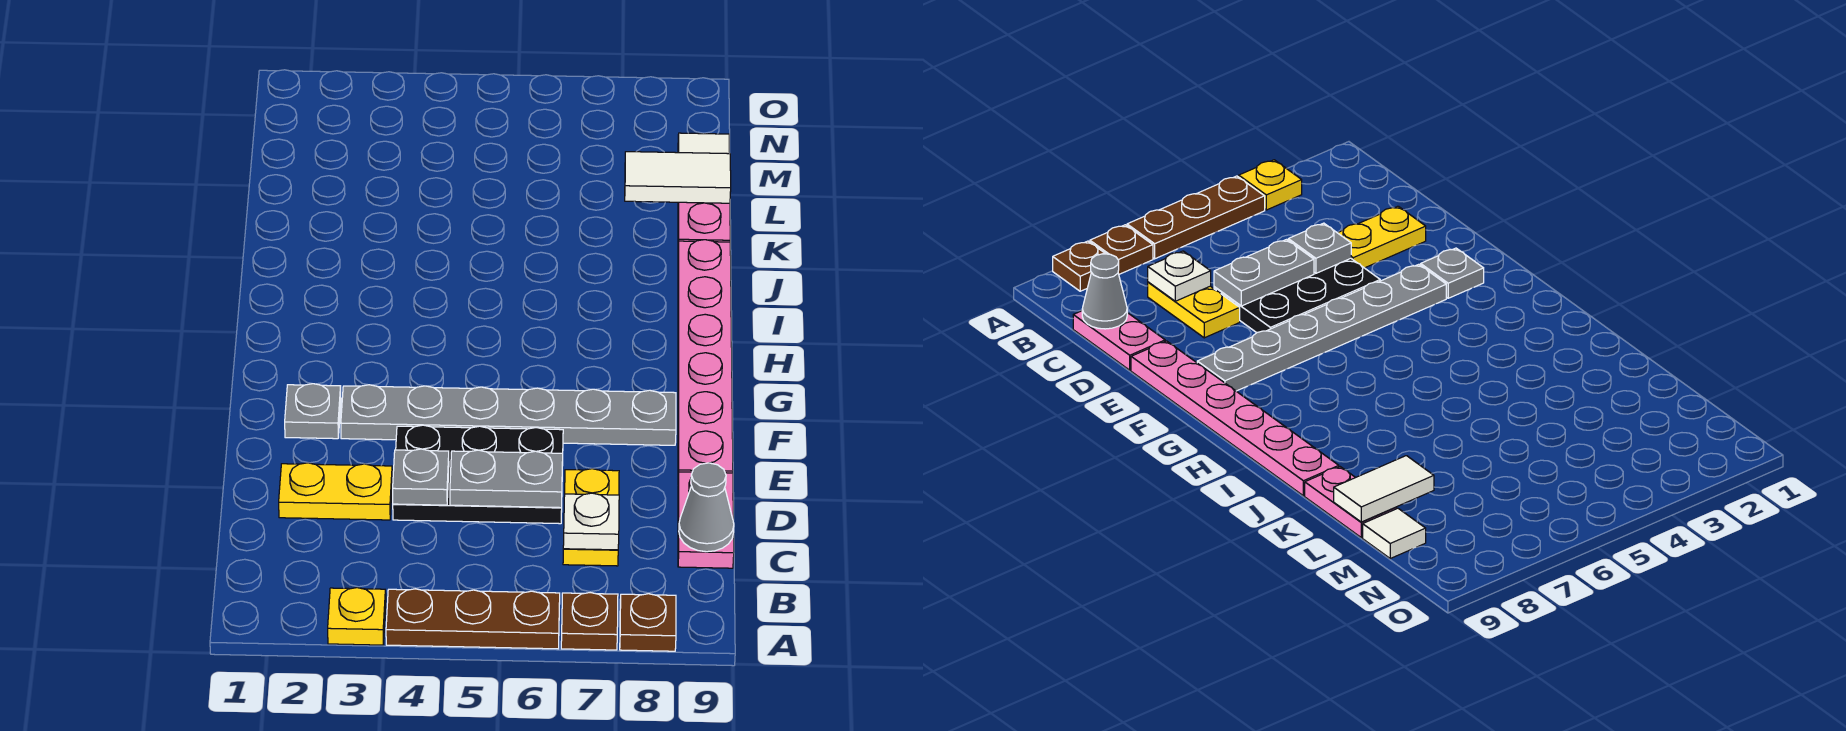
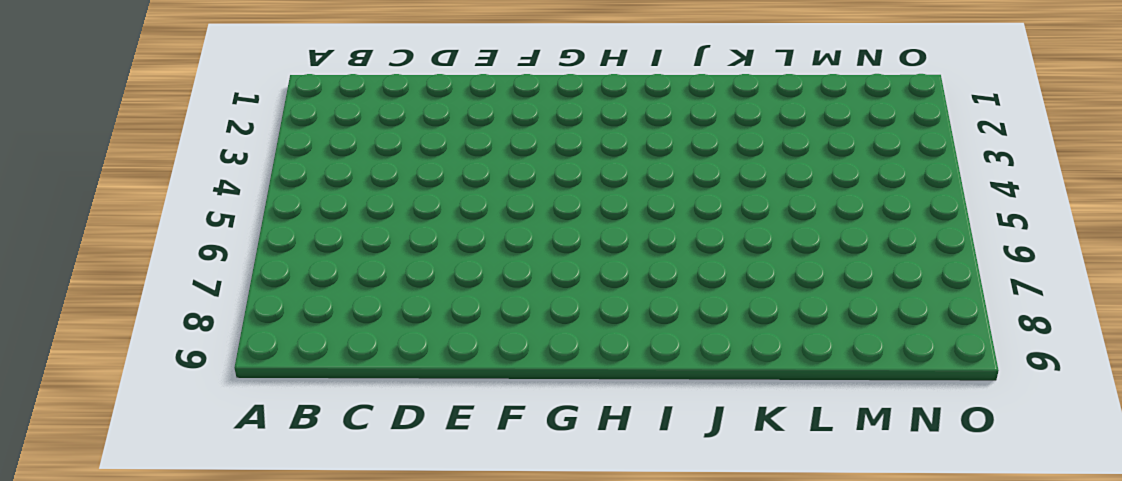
none -> yellow 1x1 plate [328,588,386,645]
none -> brown 1x3 plate [386,589,560,649]
none -> brown 1x1 plate [561,593,618,650]

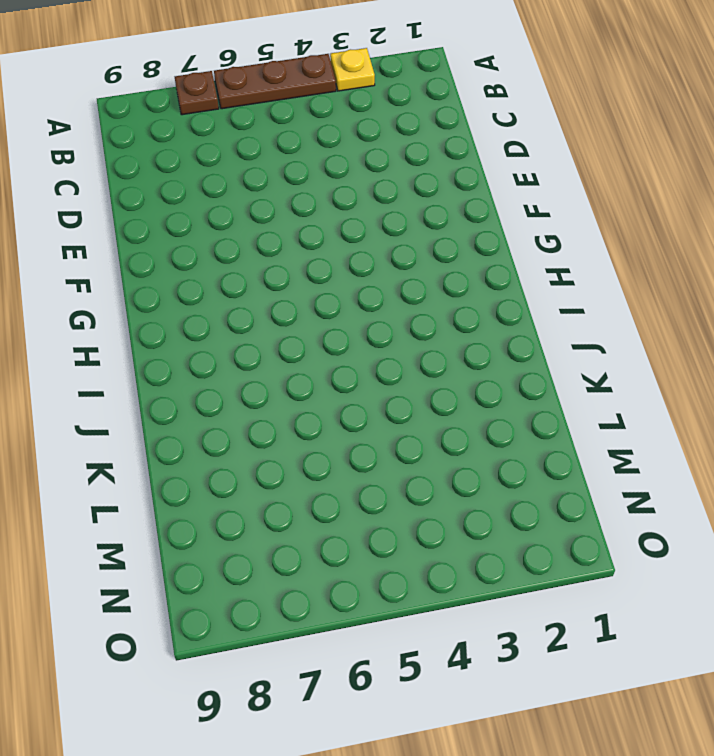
none -> brown 1x1 plate [620,594,676,651]
none -> yellow 1x2 plate [563,469,619,566]
none -> pink 1x2 plate [678,472,734,568]

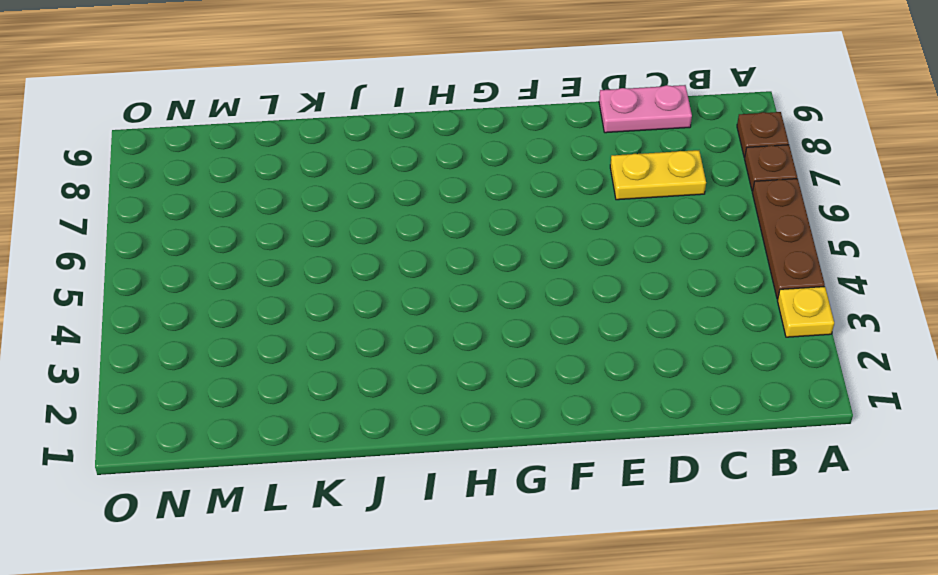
none -> yellow 1x2 plate [279,463,392,520]
none -> black 2x3 plate [393,425,563,524]
none -> pink 1x6 plate [678,240,733,478]

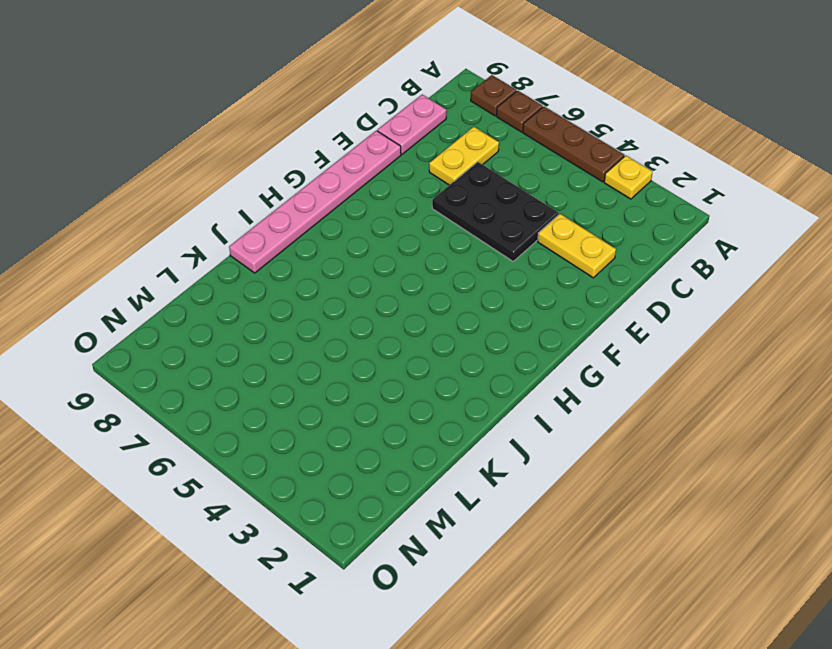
none -> grey 1x1 plate [285,384,341,439]
none -> grey 1x6 plate [341,385,676,445]
none -> pink 1x2 plate [678,202,730,244]

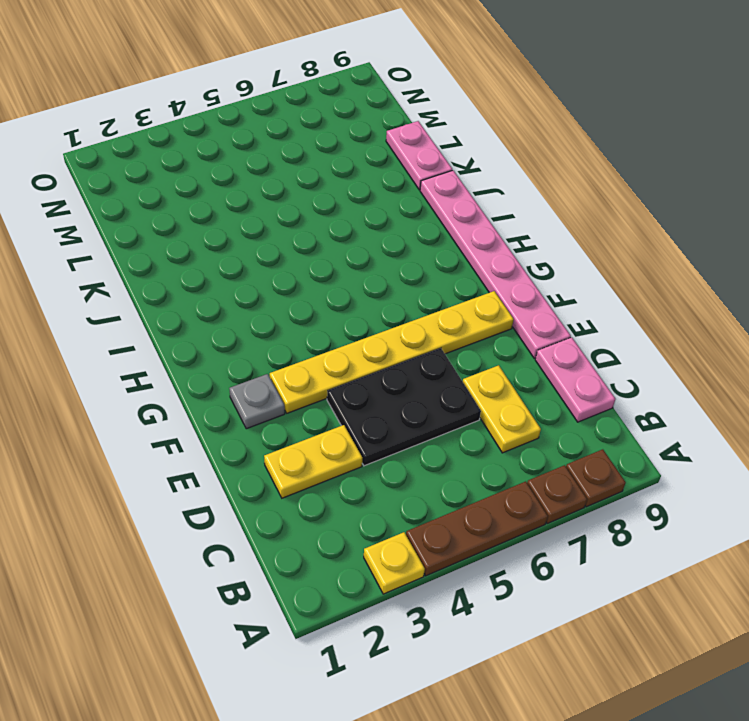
yellow 1x6 plate [270,291,514,413] -> grey 1x6 plate [341,385,676,445]
none -> white 1x1 tile [678,133,729,154]
none -> white 1x1 plate [563,493,619,550]
none -> grey 1x1 cone [679,463,734,552]

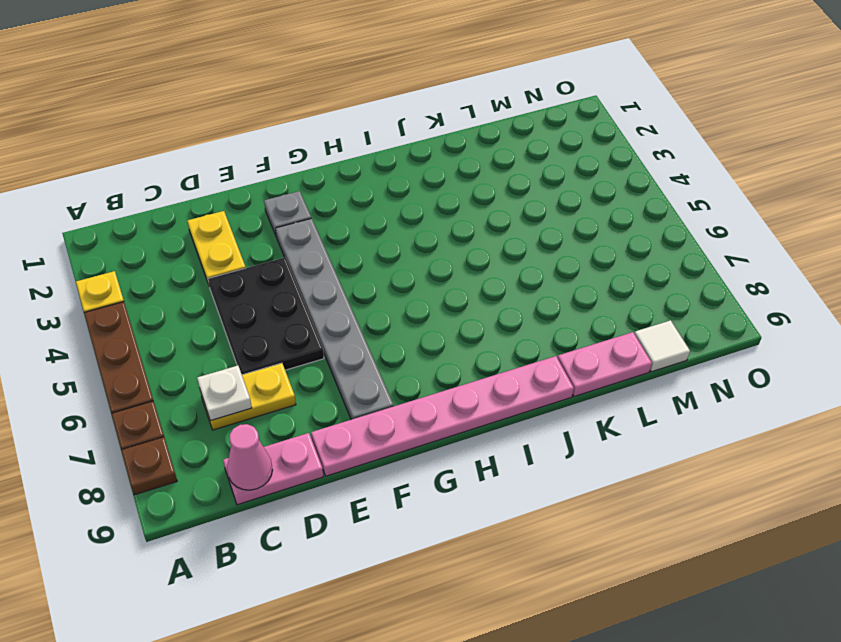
pink 1x1 cone [227,424,272,490] -> grey 1x1 cone [679,463,734,552]
none -> grey 1x1 plate [393,449,449,505]
none -> grey 1x2 plate [450,450,563,508]
none -> white 1x2 tile [625,152,731,203]

